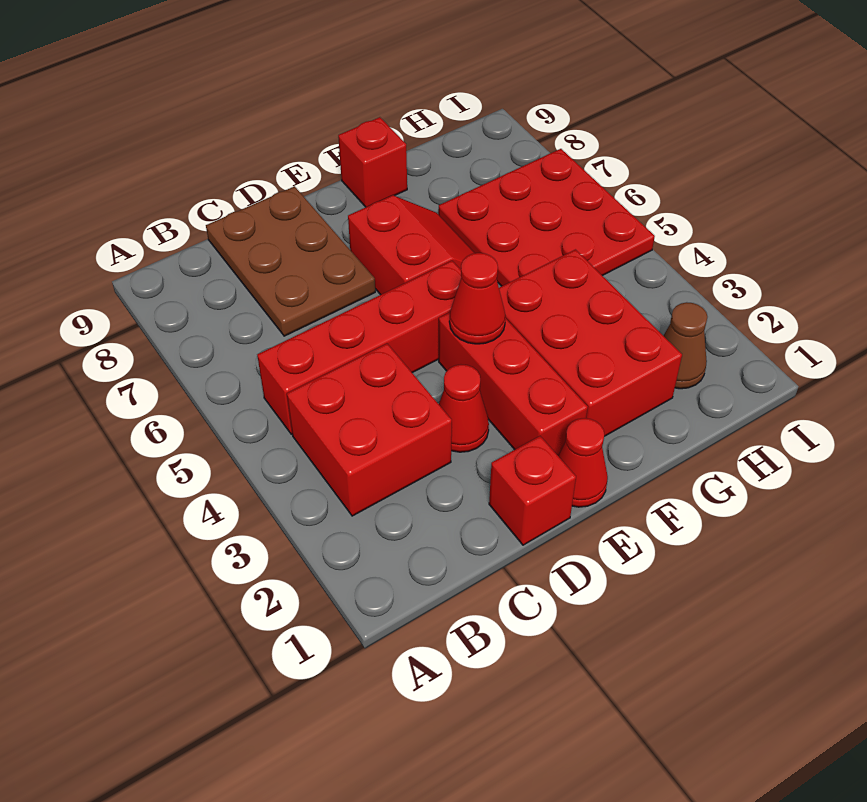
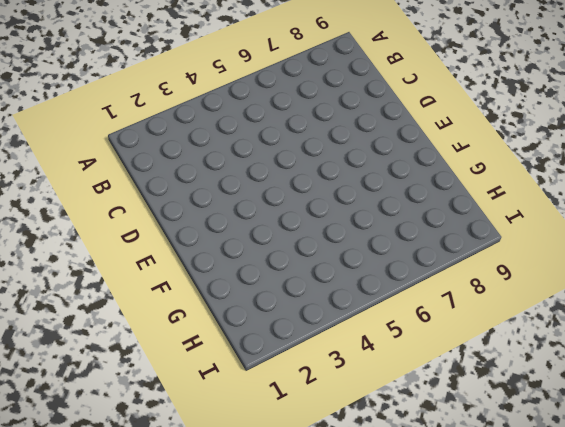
none -> red 2x2 brick [287,344,452,516]
none -> red 1x4 brick [257,261,461,434]
none -> brown 2x3 plate [206,186,375,336]

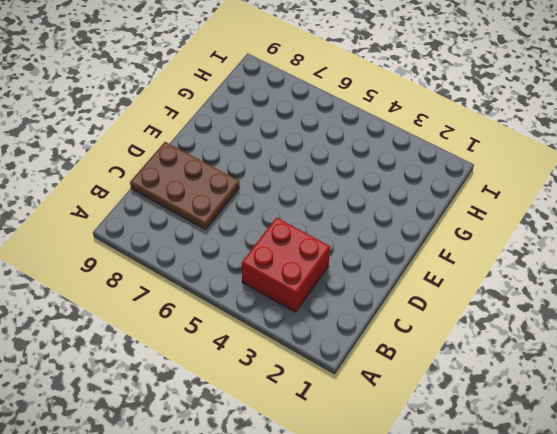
none -> red 1x4 brick [257,261,461,434]
none -> red 1x1 brick [489,436,576,545]
none -> red 1x1 cone [439,365,489,452]

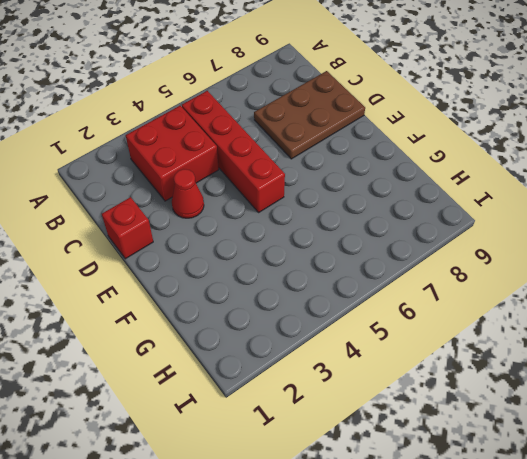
none -> red 1x1 cone [558,418,608,507]
none -> red 1x3 brick [439,312,588,455]
none -> red 2x2 slope [348,195,474,295]

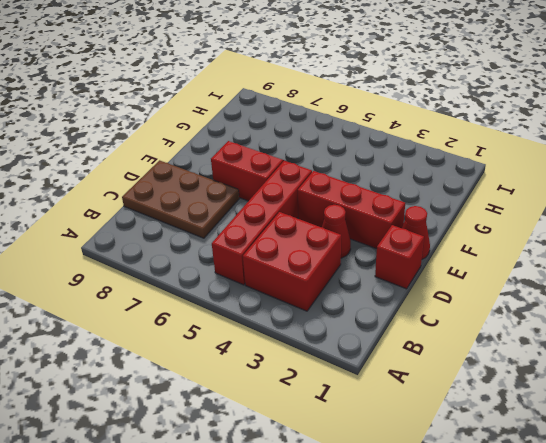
none -> red 2x3 brick [499,250,682,436]
none -> red 1x1 brick [338,117,407,207]
none -> red 3x3 plate [438,149,655,286]

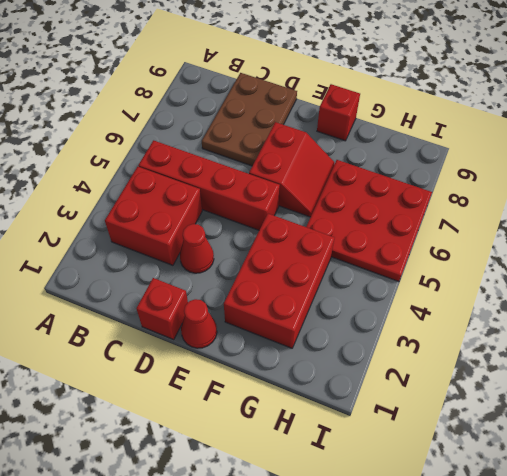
none -> red 1x3 brick [439,312,588,455]
none -> brown 1x1 cone [664,302,707,389]
none -> red 1x1 cone [449,253,506,344]

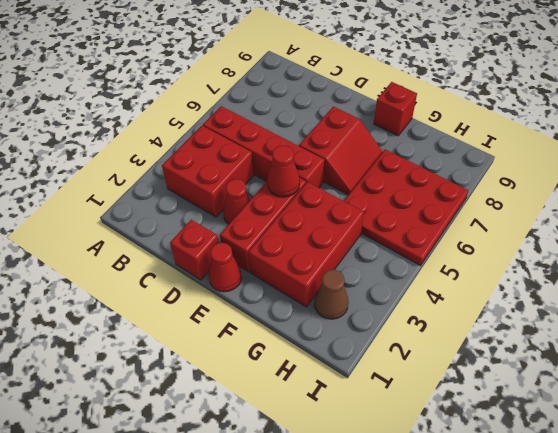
none -> brown 2x3 plate [206,186,375,336]

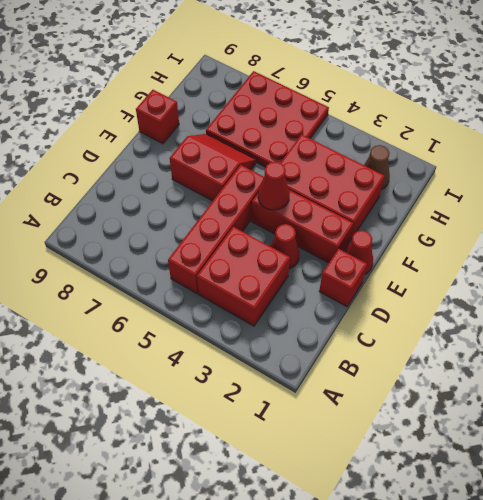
none -> brown 2x3 plate [206,186,375,336]

